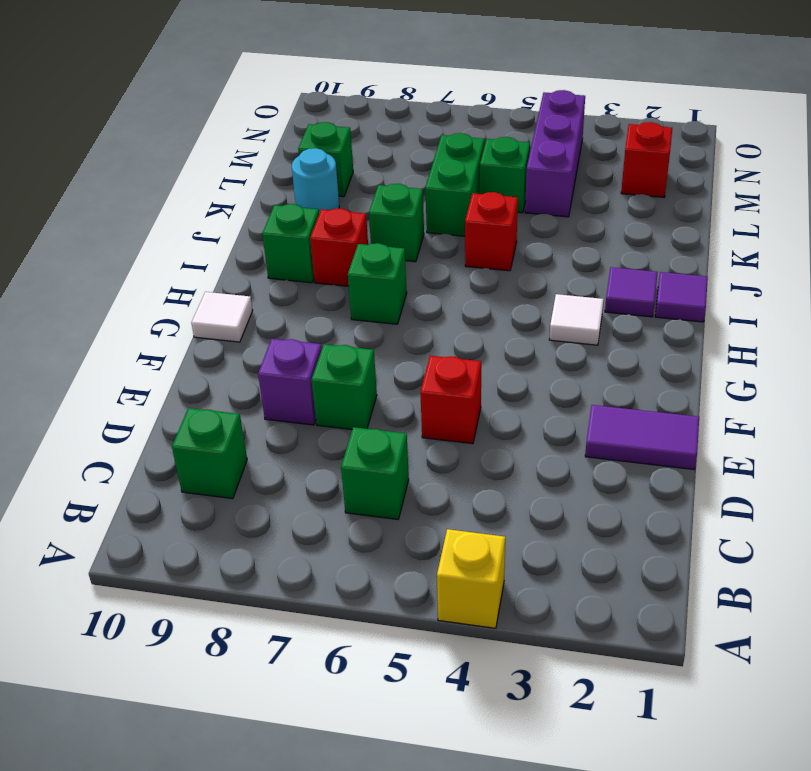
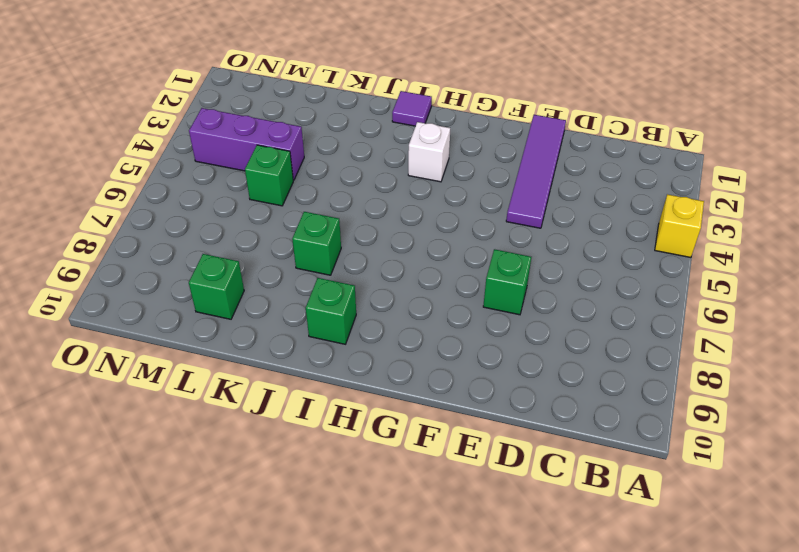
purple 1x4 tile [506,115,566,228] -> purple 1x2 tile [585,405,699,469]
white 1x1 brick [408,122,450,182] -> white 1x1 tile [549,294,604,345]
none -> green 1x1 brick [341,427,409,519]
none -> green 1x1 brick [172,408,247,499]
none -> red 1x1 brick [420,356,481,444]

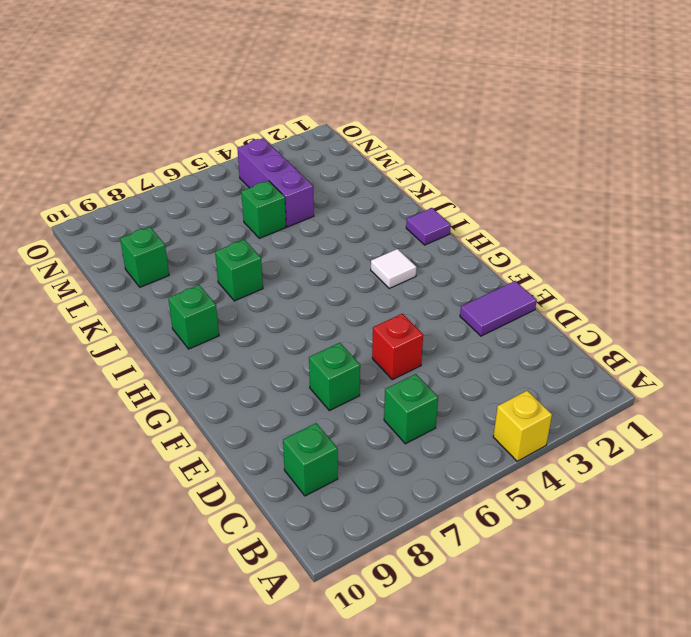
none -> purple 1x1 brick [258,339,322,425]
none -> white 1x1 tile [191,292,253,342]
none -> green 1x1 brick [348,243,407,324]

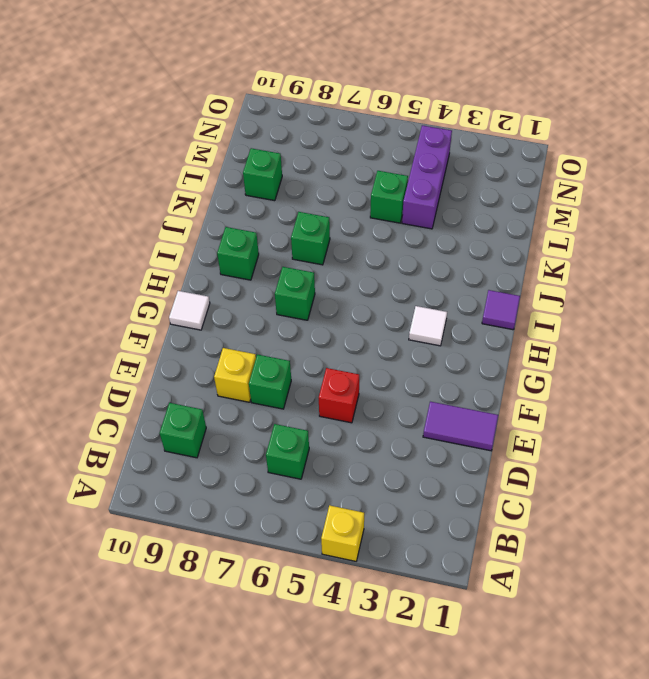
yellow 1x1 brick [214,348,256,402] -> purple 1x1 brick [258,339,322,425]
none -> purple 1x1 tile [605,267,658,317]
none -> red 1x1 brick [310,208,368,286]
none -> red 1x1 brick [465,192,518,271]

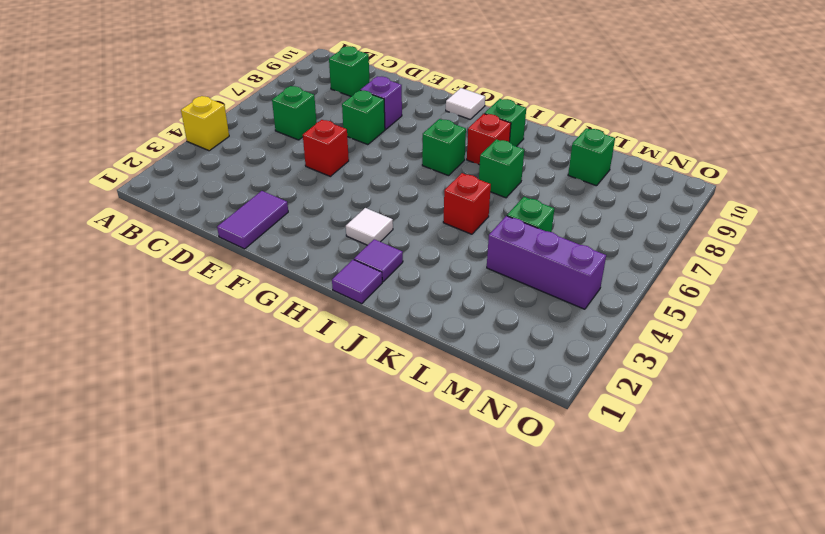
none -> green 1x2 brick [425,133,484,236]
none -> cyan 1x1 round brick [292,148,339,213]
none -> red 1x1 brick [621,122,672,197]

